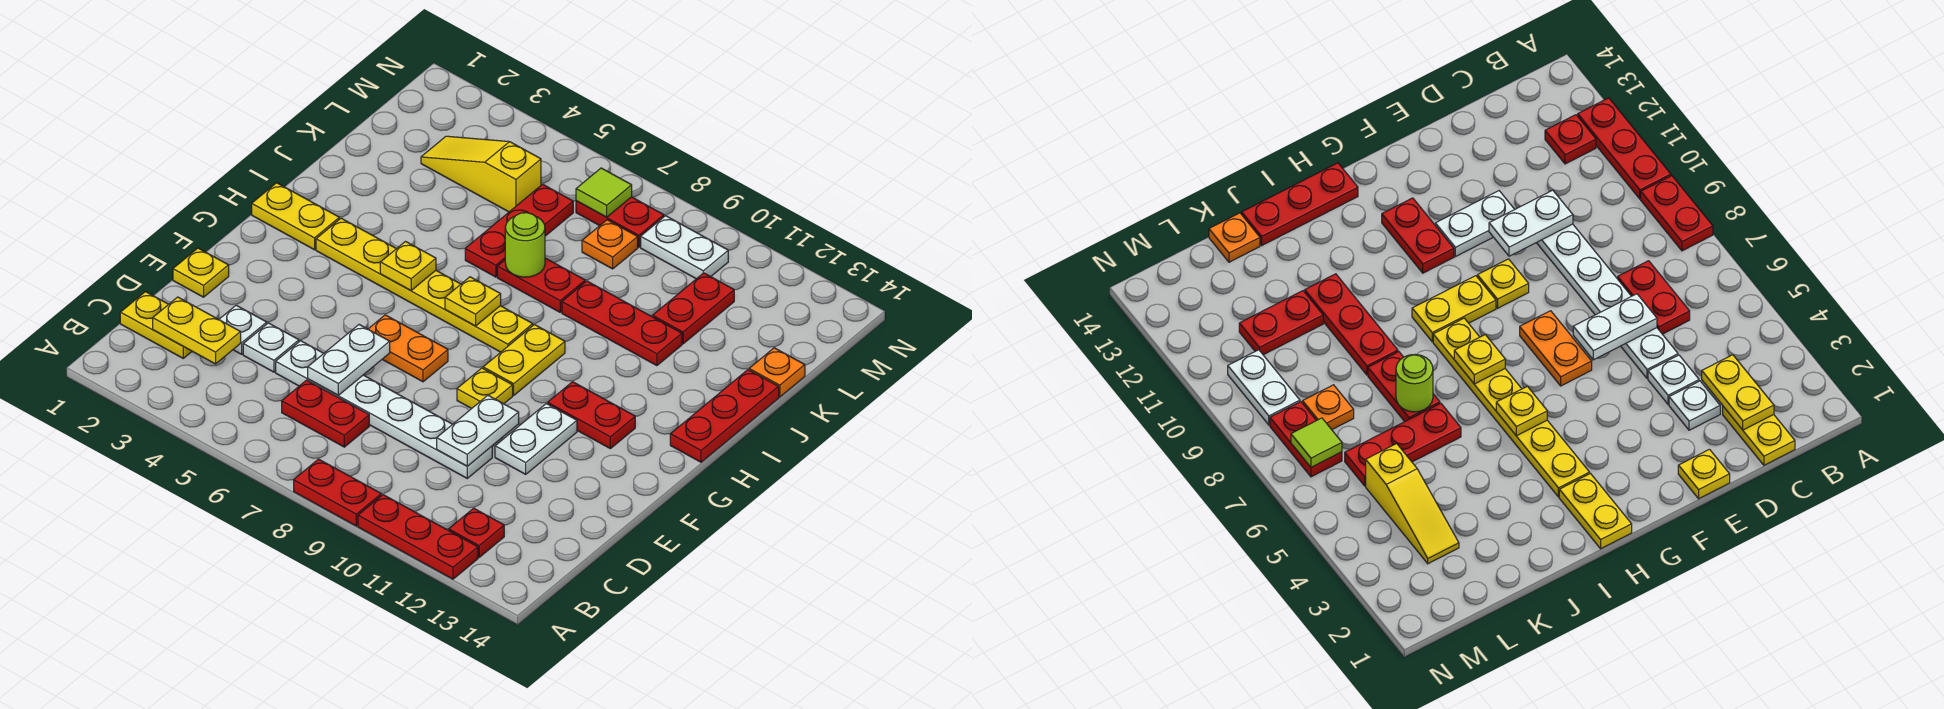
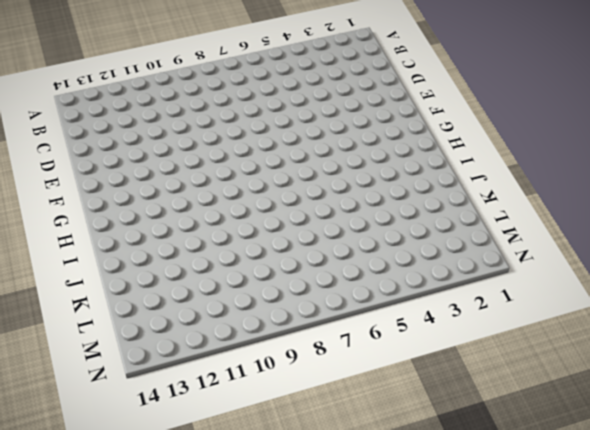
none -> red 1x2 plate [294,459,381,526]
none -> red 1x3 plate [358,495,478,579]
none -> red 1x1 plate [449,508,504,557]
none -> yellow 1x2 plate [120,292,192,358]

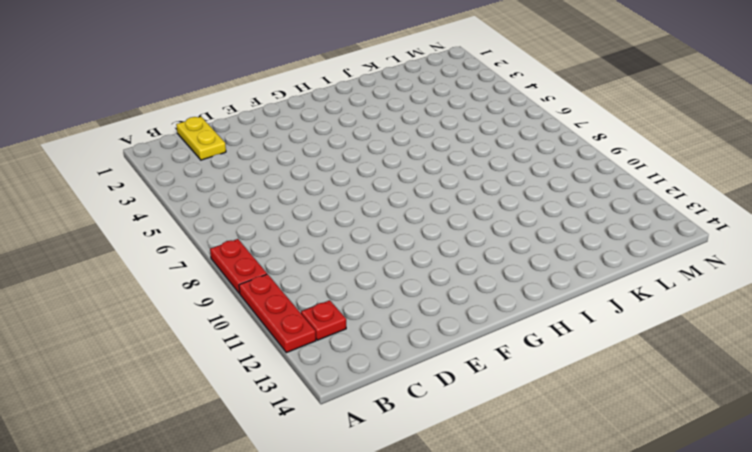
none -> red 1x2 plate [282,380,369,447]
none -> white 1x1 plate [219,305,267,354]
none -> white 1x1 plate [243,323,299,372]
none -> white 1x6 plate [276,341,492,478]

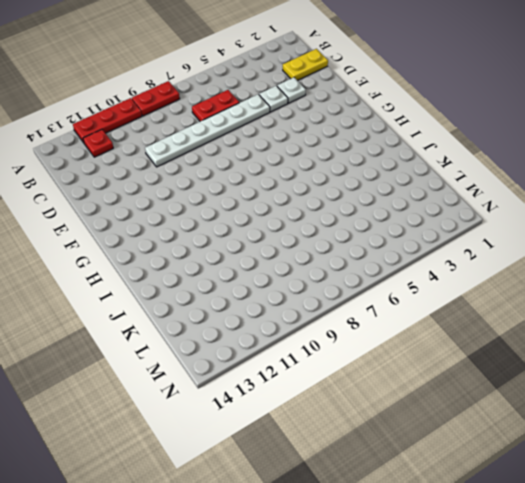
none -> yellow 1x1 plate [173,248,229,297]
none -> white 1x2 plate [495,404,577,474]
none -> orange 1x2 plate [368,315,448,382]
none -> yellow 1x1 plate [457,368,513,409]

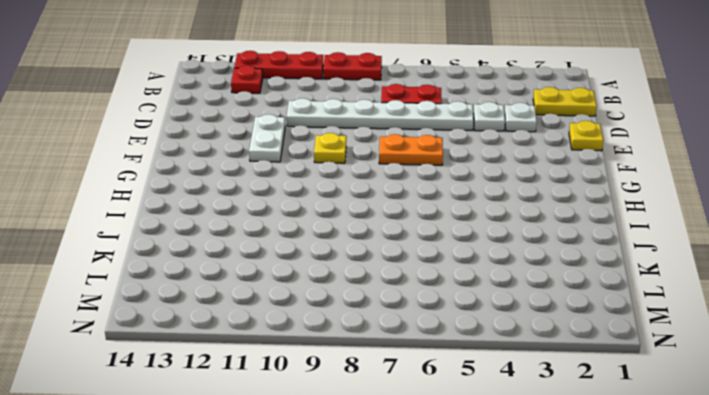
none -> yellow 1x2 plate [483,325,565,395]
none -> red 1x2 plate [548,382,635,449]
none -> yellow 1x2 plate [252,183,339,250]
none -> yellow 1x6 plate [316,218,533,352]

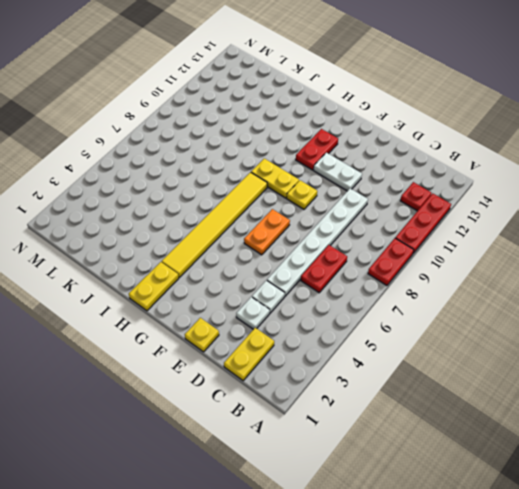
yellow 1x6 tile [162,172,267,277] -> yellow 1x6 plate [316,218,533,352]
none -> red 1x3 plate [670,370,779,462]
none -> red 1x3 plate [465,184,573,277]
none -> red 1x2 plate [497,258,585,312]
none -> red 1x3 plate [562,281,682,366]

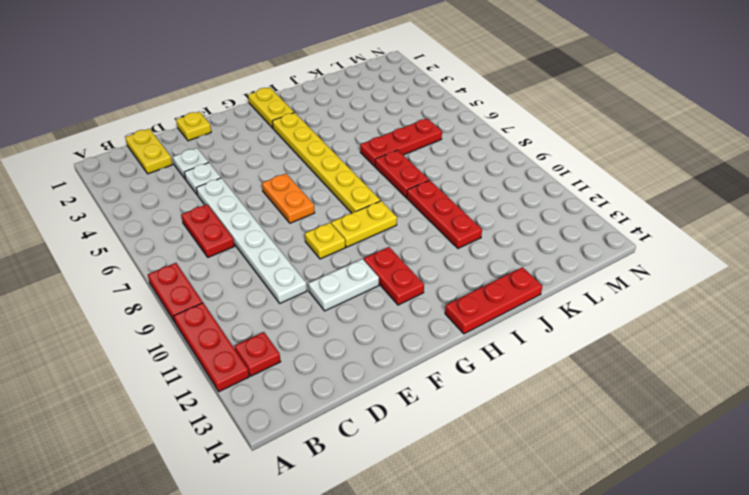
none -> red 1x2 plate [653,273,734,344]
none -> orange 1x1 plate [749,348,805,397]
none -> yellow 1x3 slope [421,136,541,212]
none -> orange 1x1 plate [582,220,638,269]

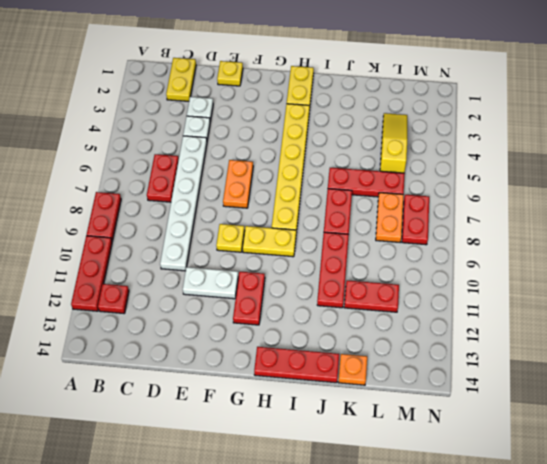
orange 1x2 plate [376,193,404,242] -> orange 1x1 plate [582,220,638,269]
none -> white 1x2 plate [641,216,728,279]
none -> yellow 1x2 plate [153,297,241,364]
none -> white 1x2 plate [308,325,390,395]
none -> white 1x2 plate [437,395,519,466]

